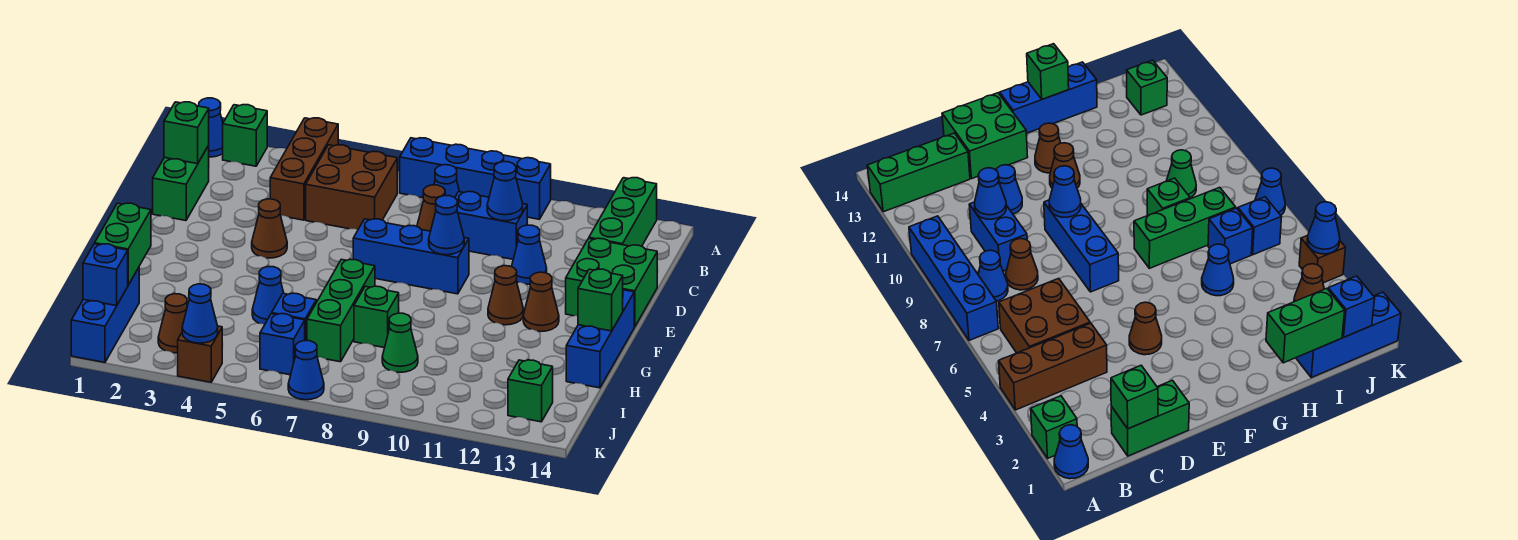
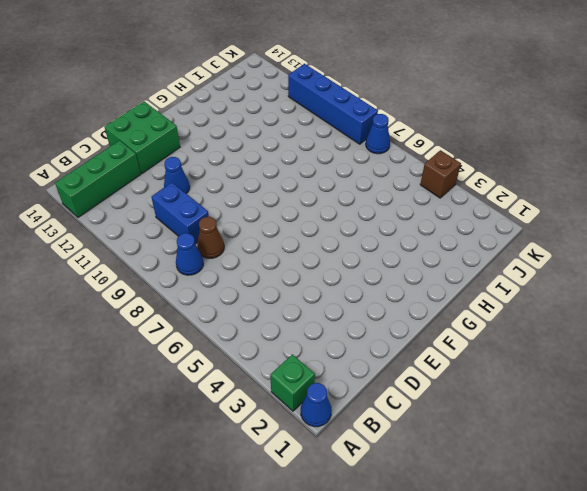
blue 1x4 brick [288,64,378,144] -> blue 1x4 brick moved to [400,138,551,219]
none -> brown 1x3 brick [270,118,338,220]
none -> brown 2x2 brick [306,145,397,230]
none -> green 1x2 brick [153,146,209,221]
none -> brown 1x1 cone [252,199,287,258]

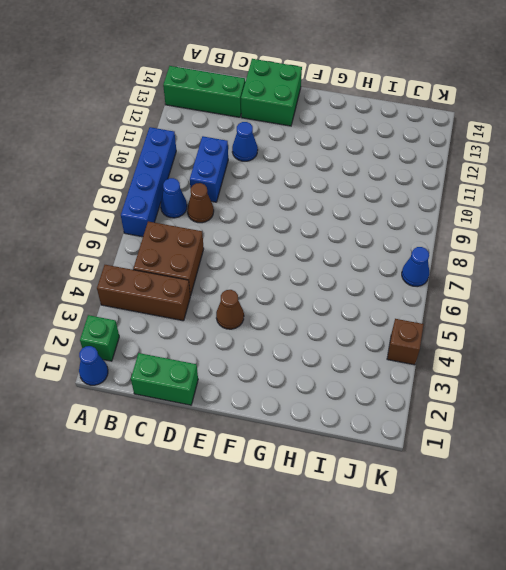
none -> blue 1x3 brick [353,219,469,294]
none -> brown 1x1 cone [488,266,523,325]
none -> brown 1x1 cone [523,272,559,331]
none -> blue 1x3 brick [566,290,634,388]

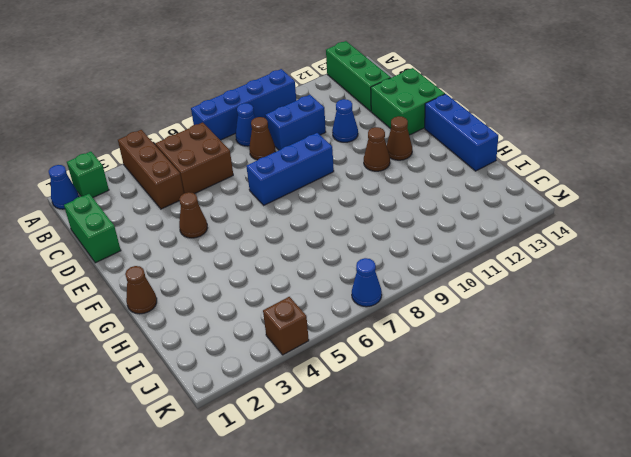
brown 1x1 cone [125,266,157,314] -> brown 1x1 cone moved to [158,294,187,353]
none -> green 1x3 brick [307,259,375,362]
none -> blue 1x1 cone [252,267,284,324]
none -> green 1x1 brick [354,286,399,348]
none -> blue 1x3 brick [71,268,139,362]

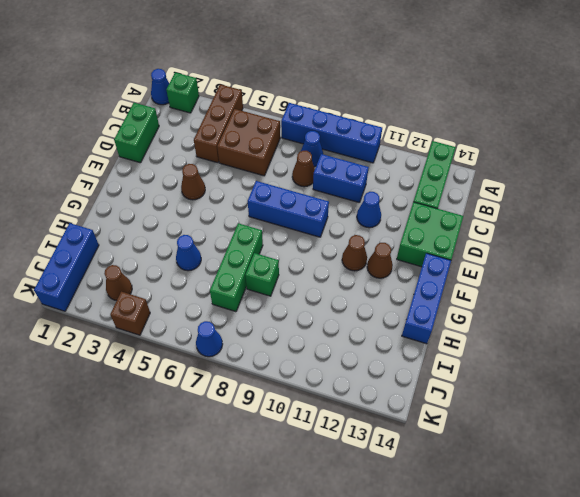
none -> blue 1x1 brick [272,293,316,341]
none -> green 1x1 cone [382,313,418,372]
none -> blue 1x1 brick [260,314,305,375]
none -> green 1x1 brick [508,360,553,422]

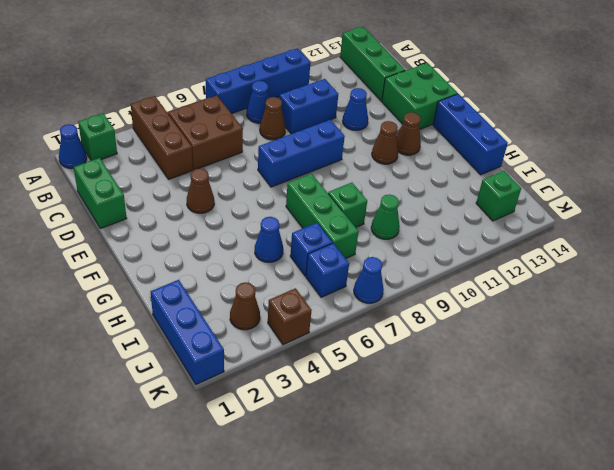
none -> green 1x1 brick [164,102,209,164]
none -> blue 1x1 cone [487,162,523,221]
none -> blue 1x1 cone [429,196,464,255]
none -> green 1x1 brick [578,269,623,331]

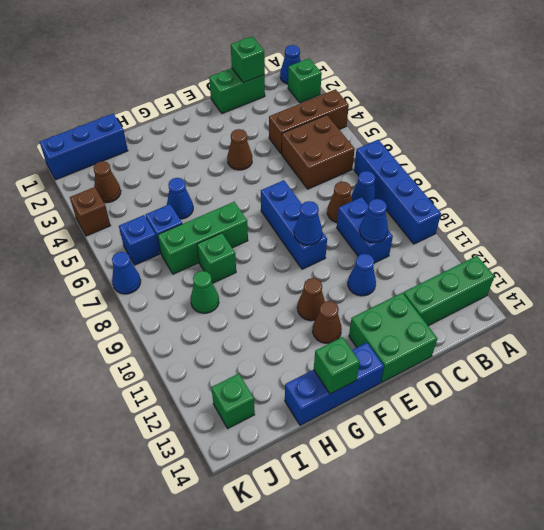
none -> green 1x2 brick [95,203,151,285]
none -> blue 1x1 brick [83,244,128,306]
none -> blue 1x1 cone [182,284,218,343]

